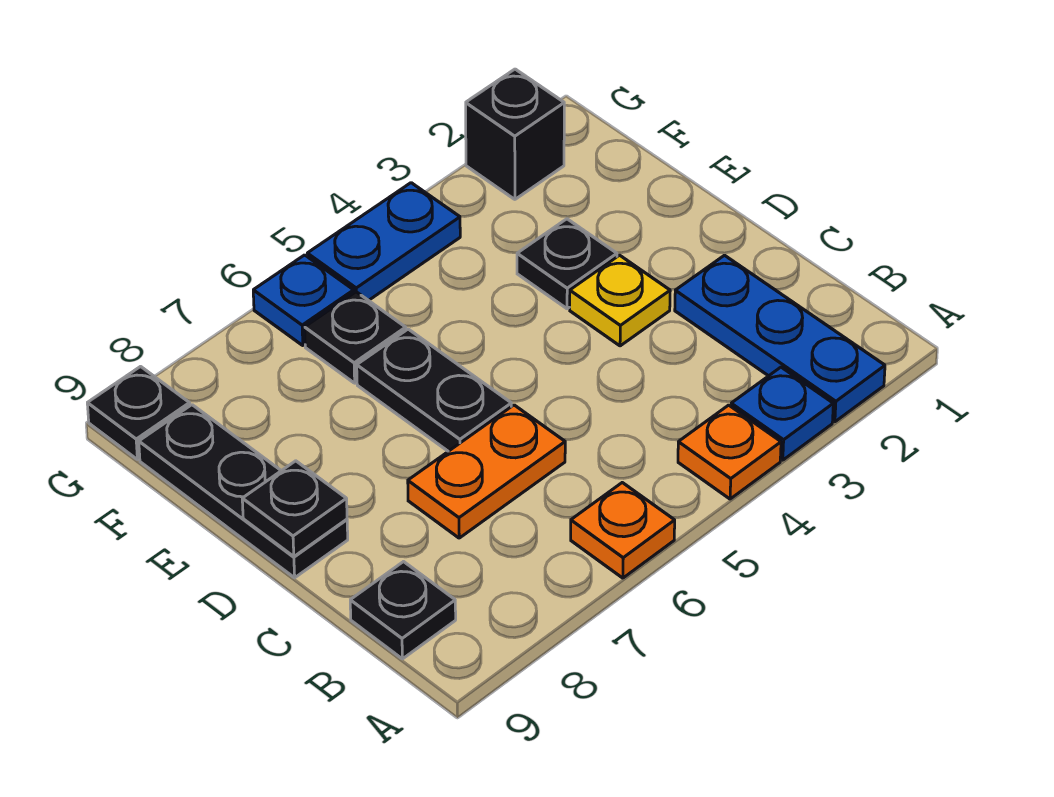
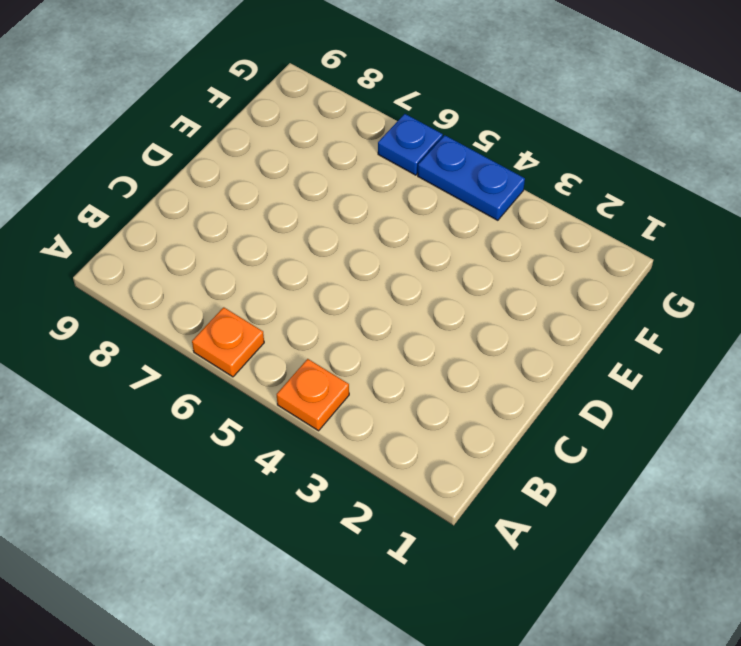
none -> blue 1x3 plate [675,255,885,422]
none -> blue 1x1 plate [731,367,833,460]
none -> black 1x1 plate [350,562,456,659]

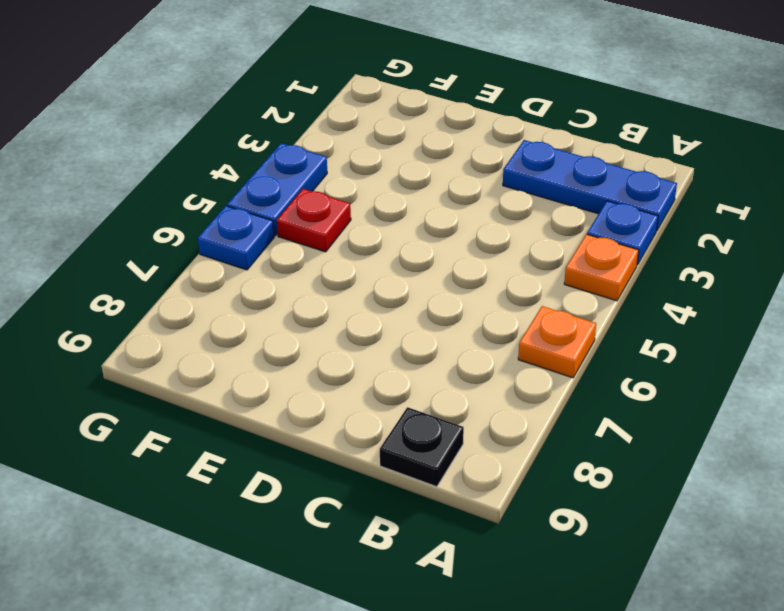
red 1x1 plate [277,189,351,252] -> none
none -> orange 1x2 plate [408,405,565,538]
none -> yellow 1x1 plate [570,255,670,346]
none -> black 1x2 plate [357,329,511,451]

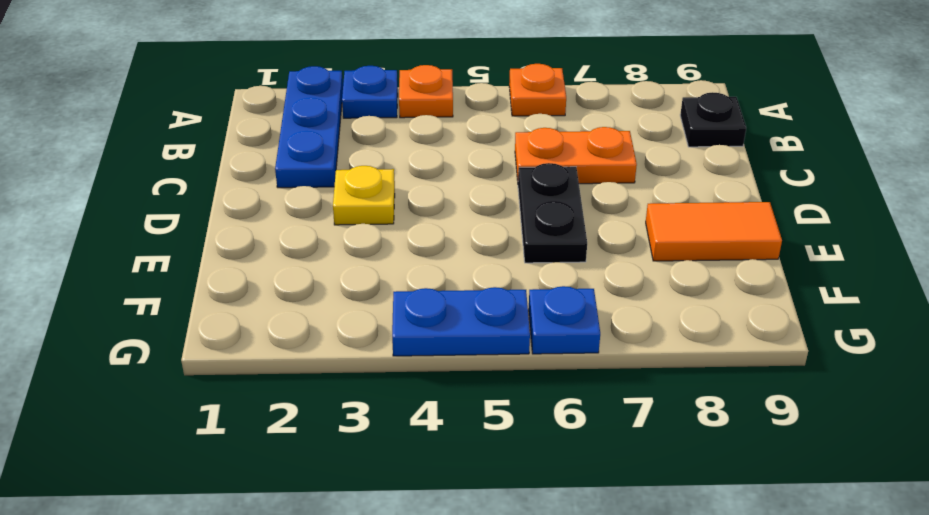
orange 1x2 tile [646,202,782,261] -> black 1x3 plate [139,405,348,578]
none -> black 1x1 plate [517,219,617,309]
none -> black 1x1 plate [305,292,406,383]
none -> black 1x1 brick [466,69,564,199]

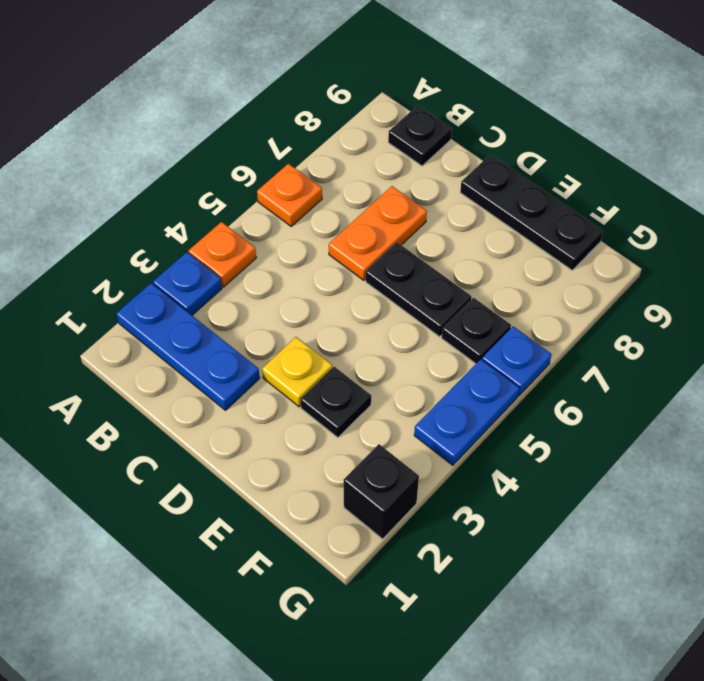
none -> black 1x1 plate [87,367,190,460]
none -> black 1x1 plate [242,461,347,556]

